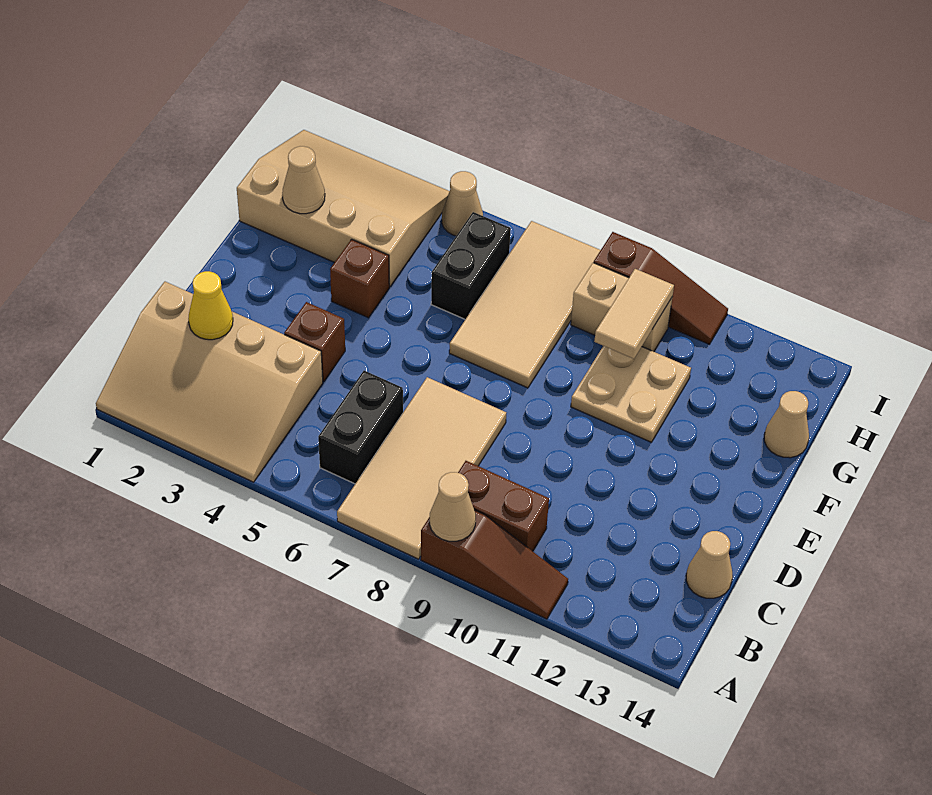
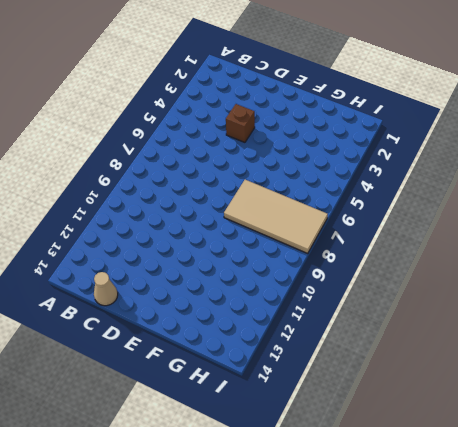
none -> tan 3x4 slope [96,282,323,482]
none -> tan 2x4 tile [337,377,506,559]
none -> brown 1x3 slope [421,510,568,619]

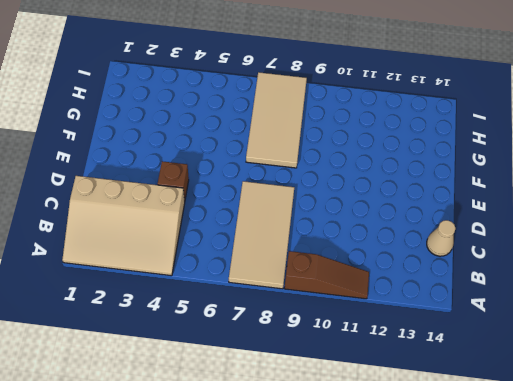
none -> black 1x2 brick [318,371,403,484]
none -> brown 1x2 brick [458,461,549,551]
none -> brown 1x1 brick [330,239,389,318]

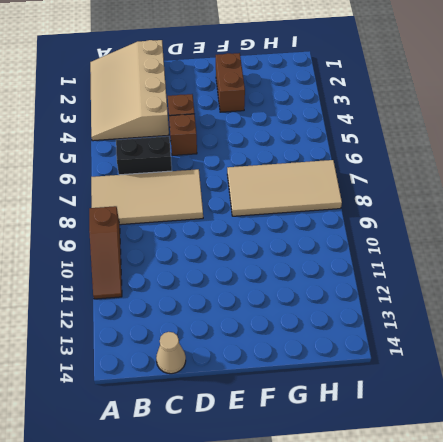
brown 1x1 brick [169,114,197,156] -> brown 1x1 brick moved to [330,239,389,318]
brown 1x2 brick [216,53,245,112] -> brown 1x2 brick moved to [458,461,549,551]
none -> tan 2x2 plate [571,346,691,442]
none -> tan 3x4 slope [237,130,449,286]
none -> black 1x2 brick [431,212,511,319]

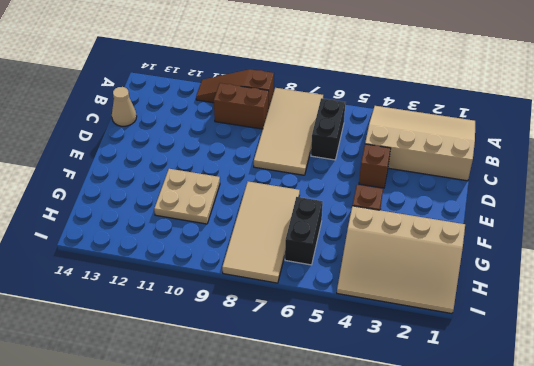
none -> tan 1x1 cone [764,391,809,458]
none -> tan 1x2 brick [571,263,672,352]
none -> tan 1x1 cone [442,171,483,236]

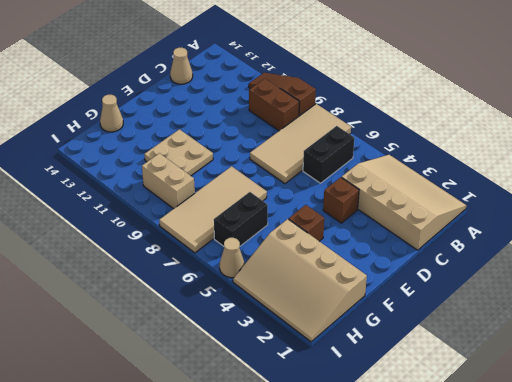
none -> brown 1x3 slope [594,232,728,344]
none -> tan 1x1 cone [430,472,476,541]
none -> yellow 1x1 cone [188,271,233,340]

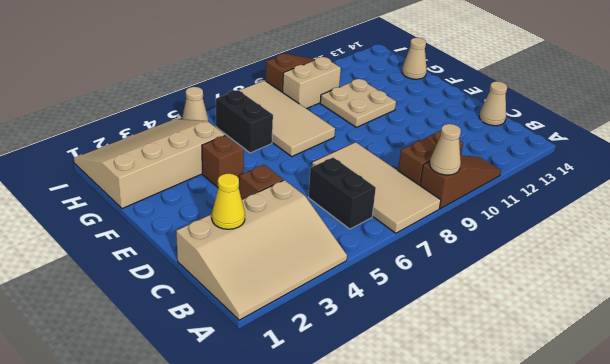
none -> tan 1x1 cone [282,146,325,214]
none -> tan 1x2 tile [594,269,674,359]

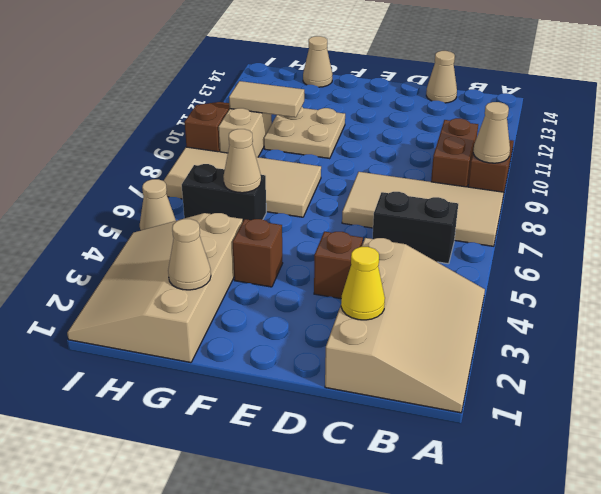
tan 1x1 cone [223,129,261,193] -> none

